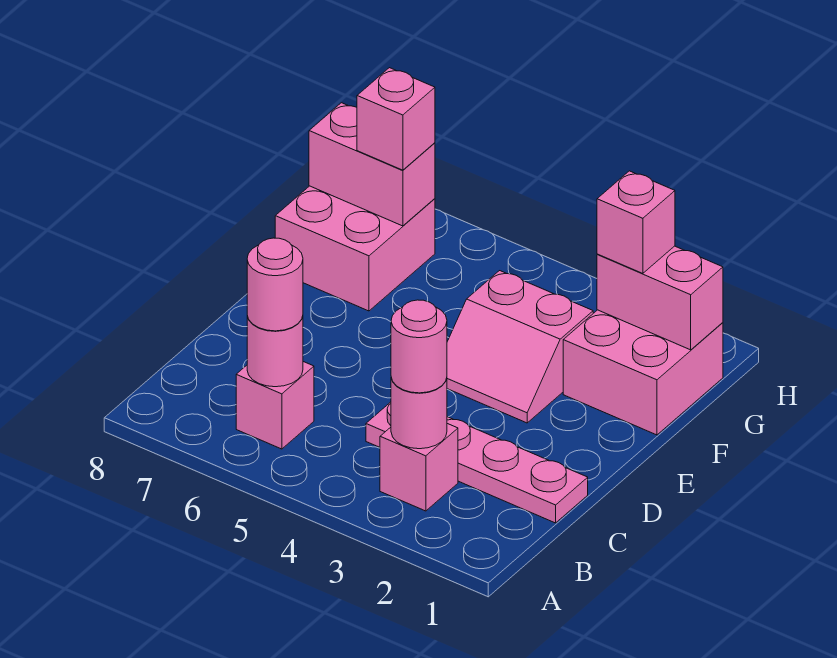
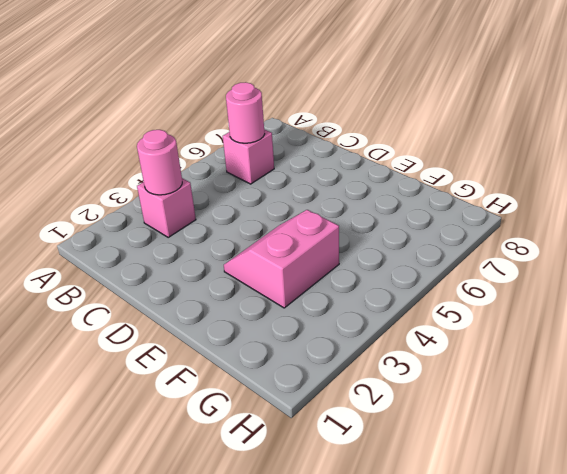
none -> pink 1x4 plate [366,402,588,523]
none -> pink 2x2 brick [563,310,723,435]
none -> pink 2x2 brick [275,186,435,311]

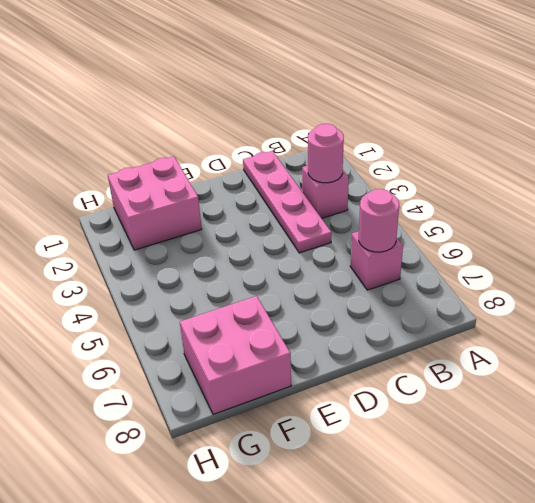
none -> pink 2x2 slope [447,271,593,423]
none -> pink 1x2 brick [597,246,723,350]
none -> pink 1x2 brick [309,103,435,226]

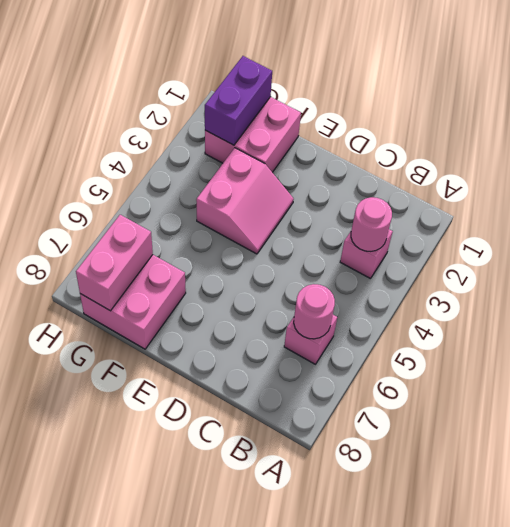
purple 1x2 brick [205,56,272,145] -> pink 1x2 brick [597,246,723,350]
none -> pink 1x4 plate [366,402,588,523]
none -> pink 1x1 round brick [391,300,447,393]
none -> pink 1x1 round brick [247,238,303,331]

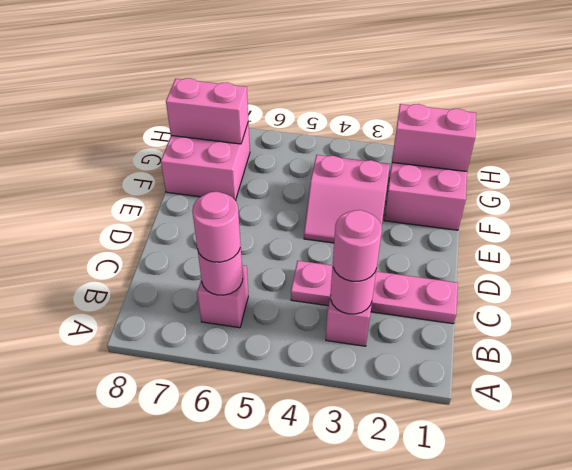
none -> pink 1x1 brick [597,171,675,274]
none -> pink 1x1 brick [357,68,435,170]

